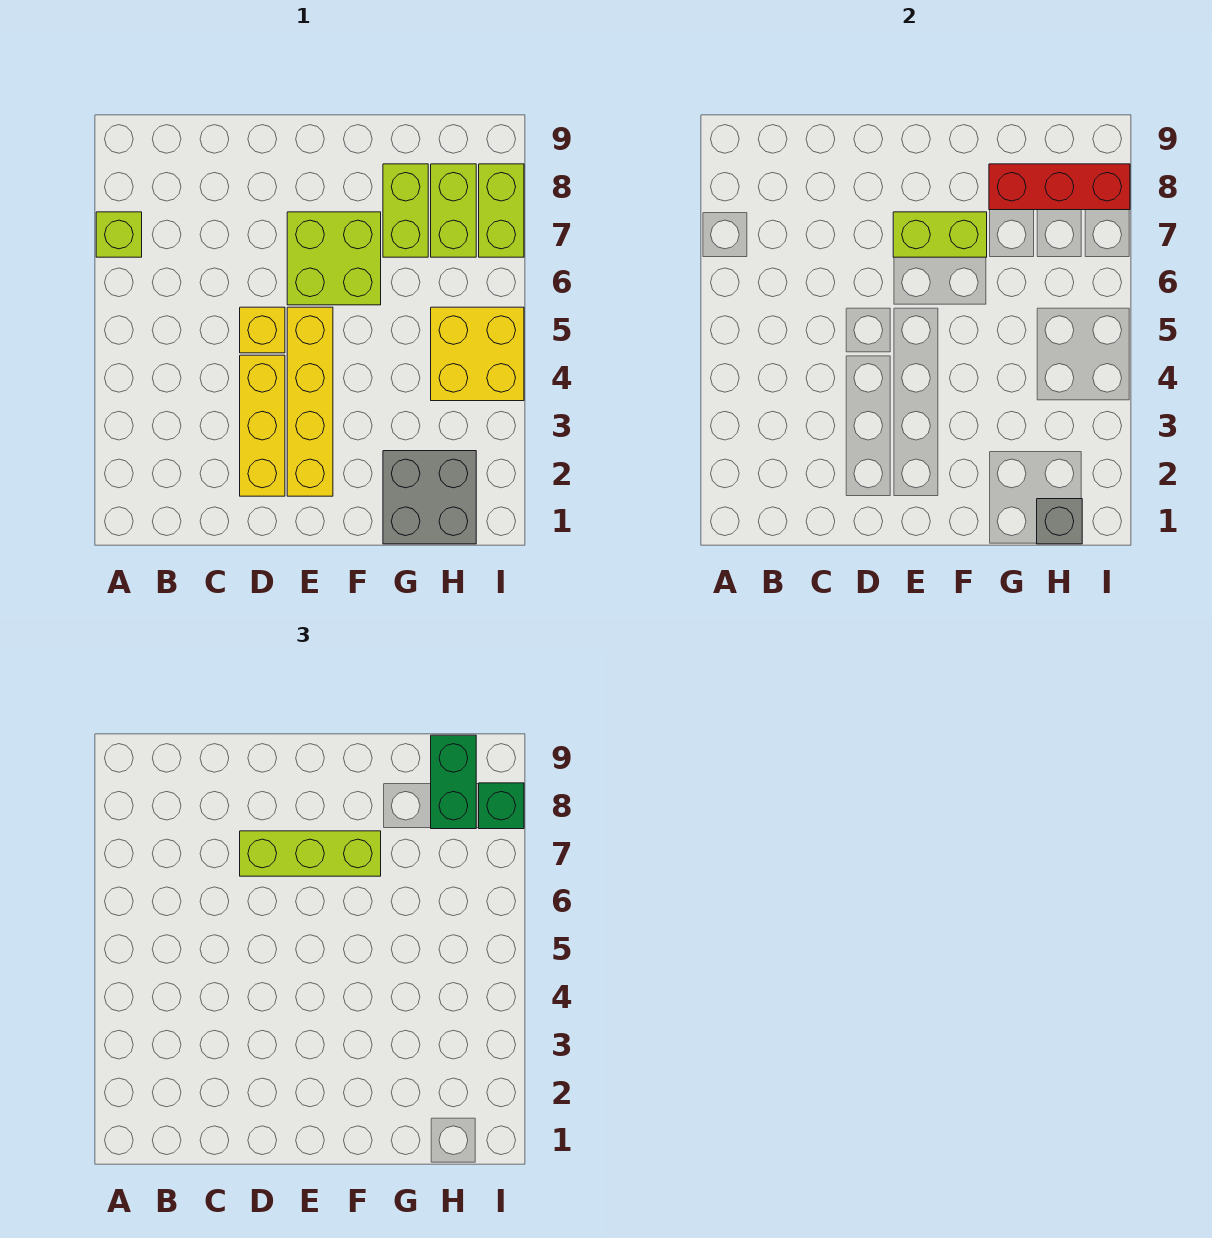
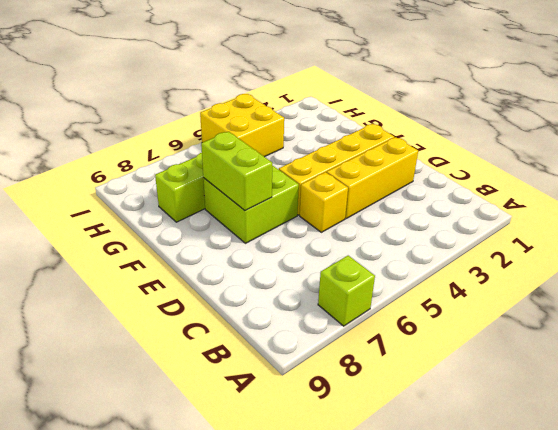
none -> grey 2x2 brick [383,451,476,544]
none -> lime 1x2 brick [431,164,476,257]
none -> lime 1x2 brick [479,164,524,257]

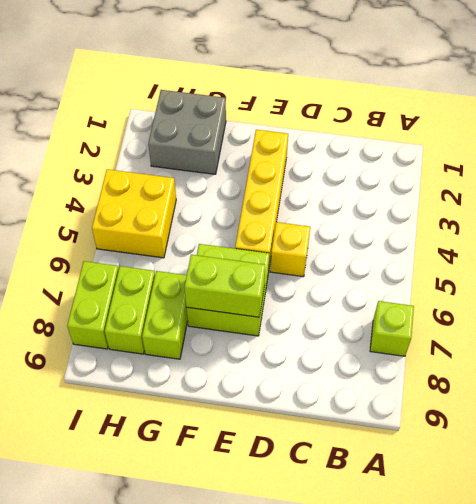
none -> yellow 1x3 brick [240,355,285,496]
none -> red 1x3 brick [989,164,1130,210]
none -> grey 1x1 brick [1037,499,1082,544]

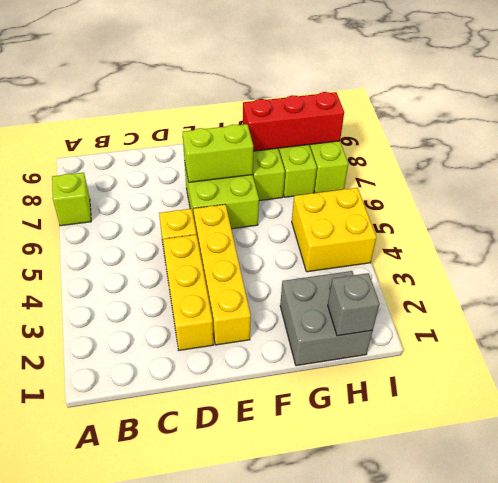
none -> lime 1x3 brick [240,831,381,876]
none -> green 1x2 brick [431,735,476,829]
none -> green 1x1 brick [479,783,524,829]

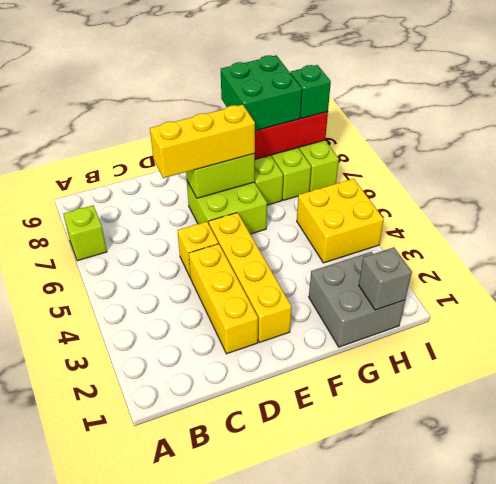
yellow 1x3 brick [150,105,255,178] -> lime 1x3 brick [240,831,381,876]
green 2x2 brick [221,55,302,131] -> green 1x2 brick [431,735,476,829]

